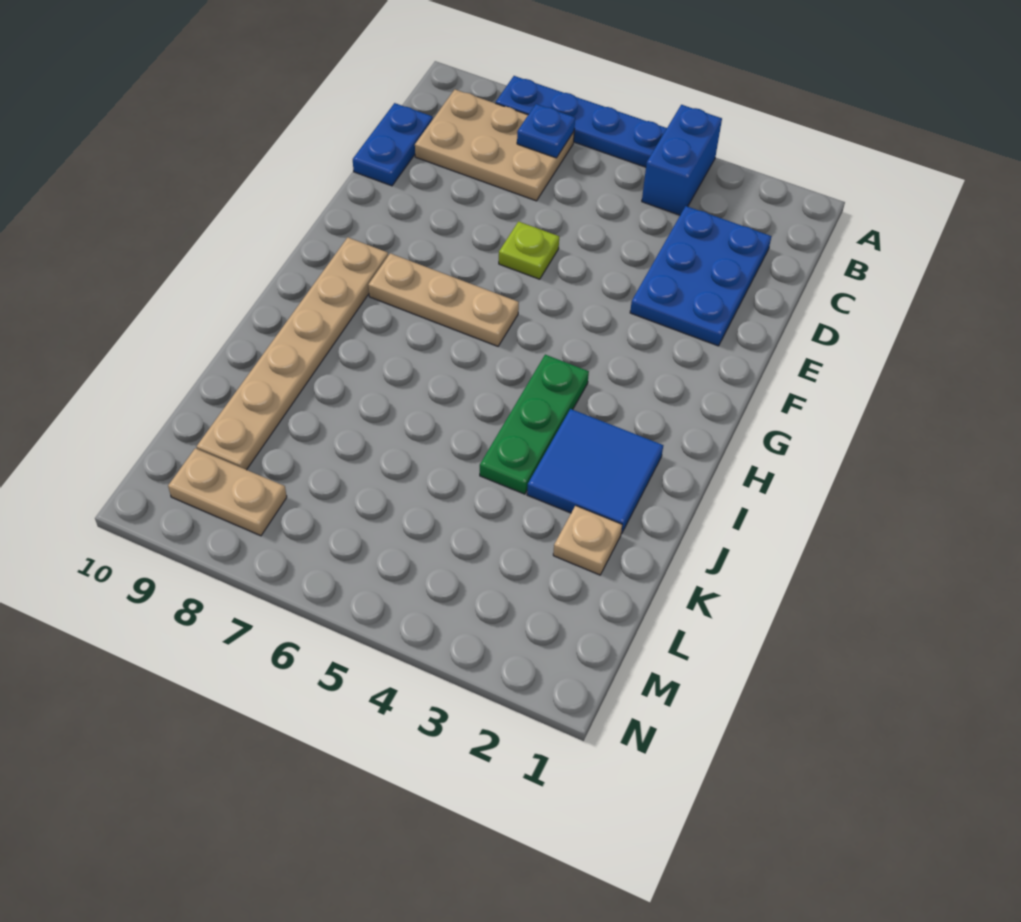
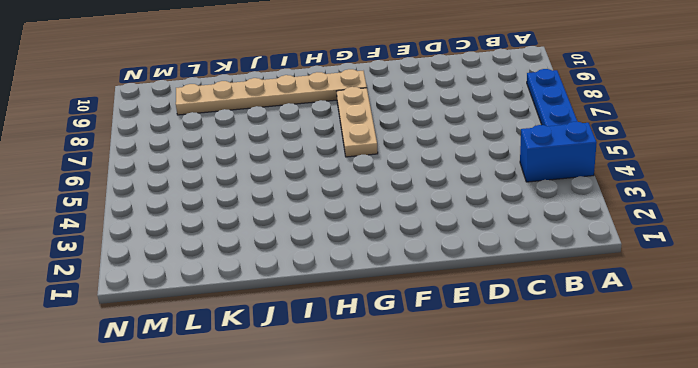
none -> tan 2x3 plate [415,90,574,201]
none -> blue 2x3 plate [630,206,772,346]
none -> blue 1x2 plate [353,103,433,186]

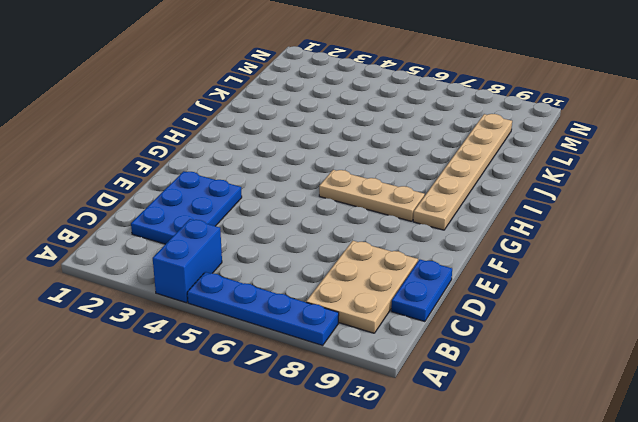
tan 2x3 plate [306,241,418,333] -> tan 2x3 plate turned to [415,90,574,201]
none -> lime 1x1 plate [499,221,559,279]
none -> green 1x3 plate [480,355,589,494]
none -> blue 2x2 tile [527,409,663,534]

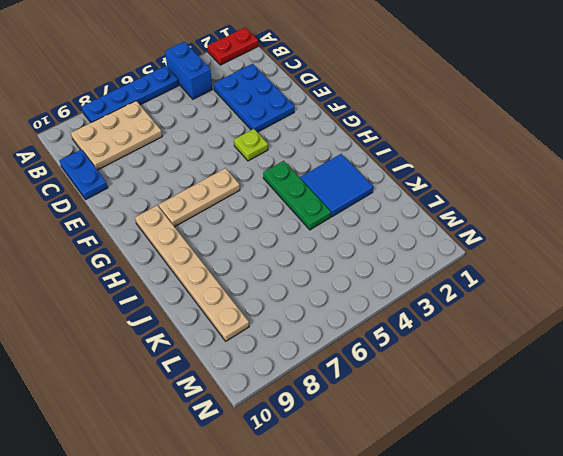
red 1x2 plate [208,28,258,65] -> none
lime 1x1 plate [234,129,268,161] -> lime 1x1 plate moved to [499,221,559,279]
none -> tan 1x1 plate [553,506,622,575]
none -> tan 1x2 plate [168,448,287,536]
none -> blue 1x1 plate [517,104,575,158]

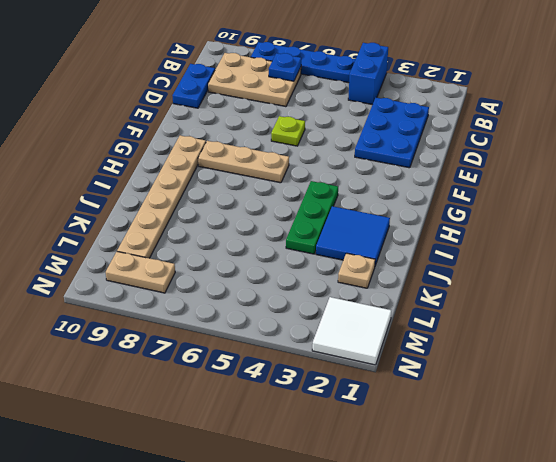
white 2x2 tile [312,297,392,365] -> none

